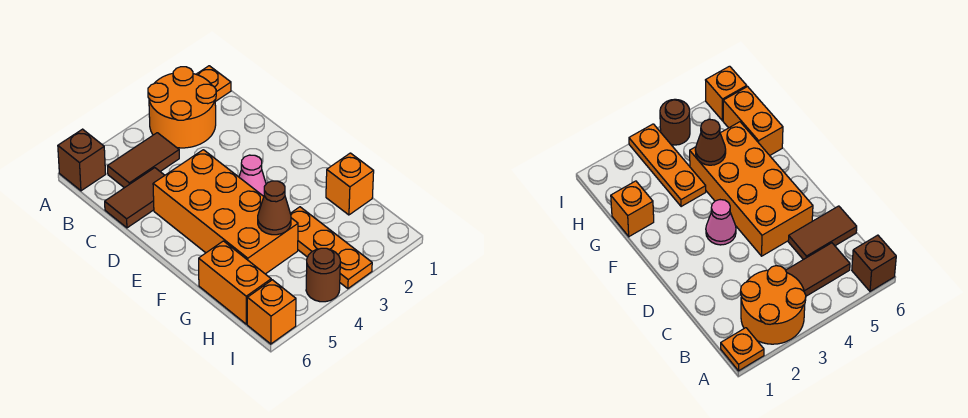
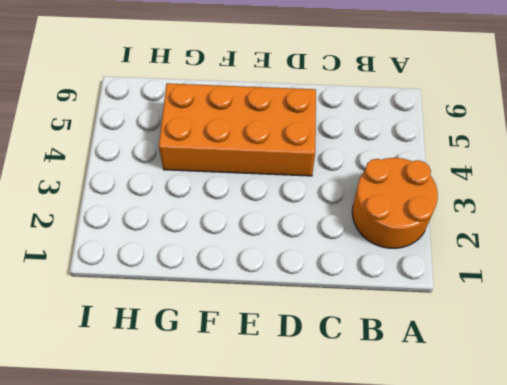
none -> orange 1x1 plate [196,66,231,102]
none -> brown 1x1 brick [58,129,106,191]
none -> brown 1x2 tile [108,133,179,188]

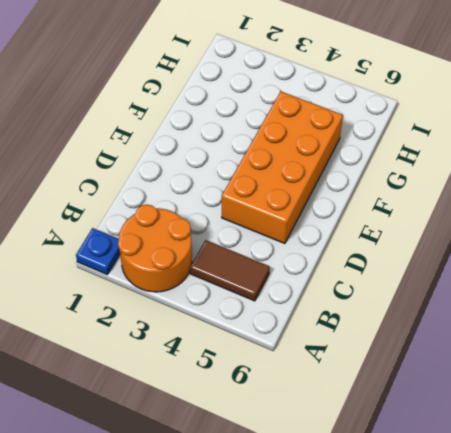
blue 1x1 plate [76,228,120,274] -> orange 1x1 plate [196,66,231,102]
none -> brown 1x1 brick [58,129,106,191]
none -> brown 1x2 tile [105,168,165,228]
none -> pink 1x1 cone [239,155,266,196]

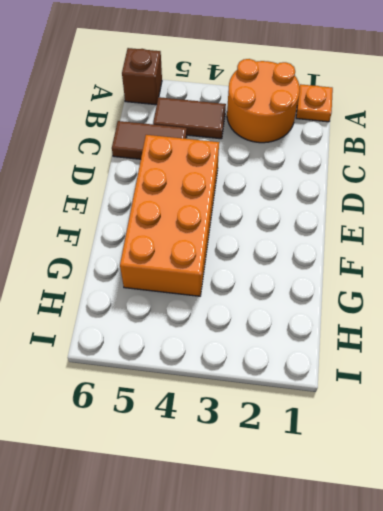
none -> pink 1x1 cone [239,155,266,196]
none -> orange 1x1 brick [326,153,374,215]
none -> orange 1x3 plate [290,207,372,289]

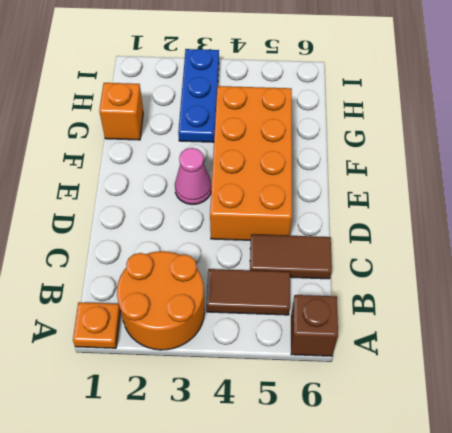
blue 1x3 plate [178,49,219,142] -> orange 1x3 plate [290,207,372,289]
none -> orange 1x2 brick [199,241,271,324]
none -> brown 1x1 round brick [306,248,340,302]
none -> orange 1x1 brick [247,280,296,344]

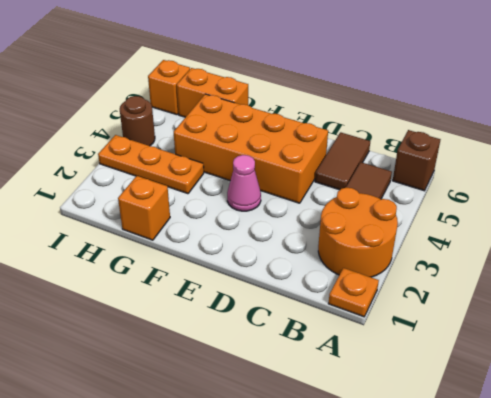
none -> brown 1x1 cone [258,181,291,235]

